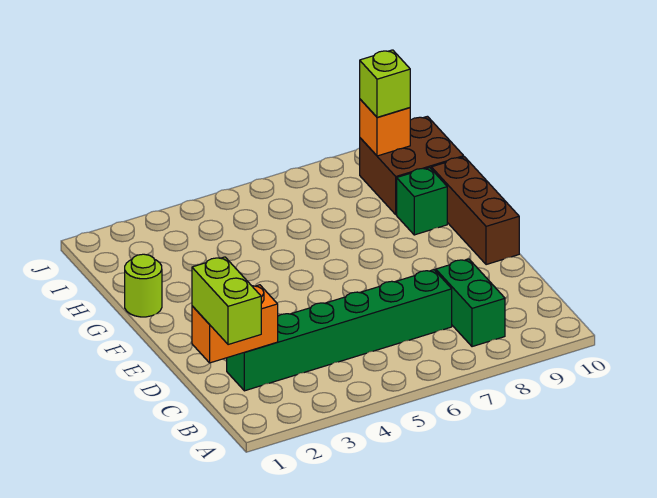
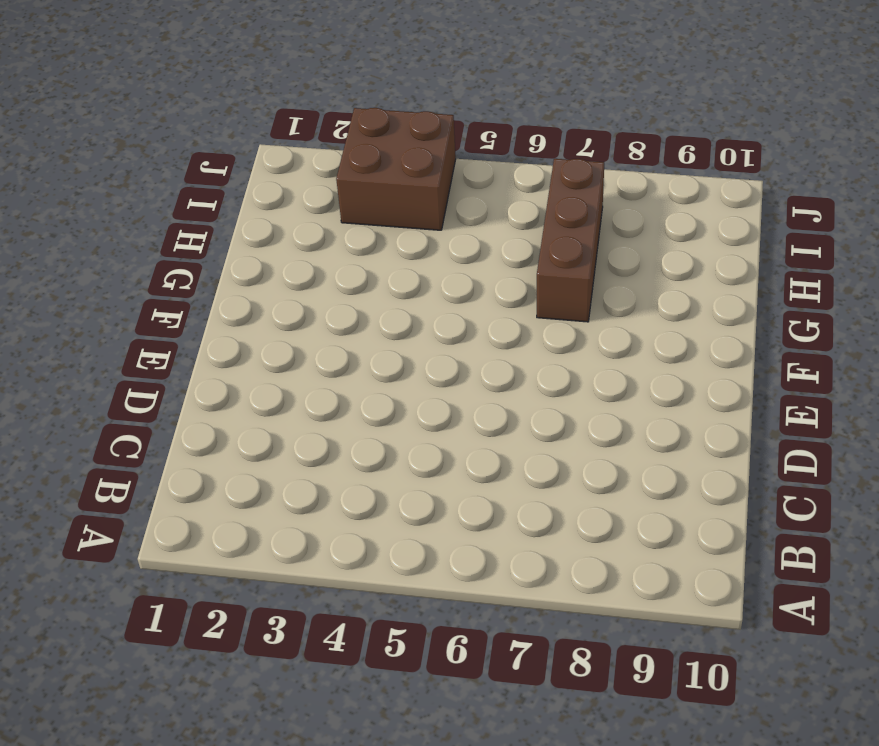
brown 1x3 brick [537,159,604,322] -> brown 1x3 brick moved to [431,157,519,265]
brown 2x2 brick [336,108,456,230] -> brown 2x2 brick moved to [360,116,464,215]
none -> green 1x2 brick [436,259,505,347]
none -> green 1x6 brick [227,270,452,391]

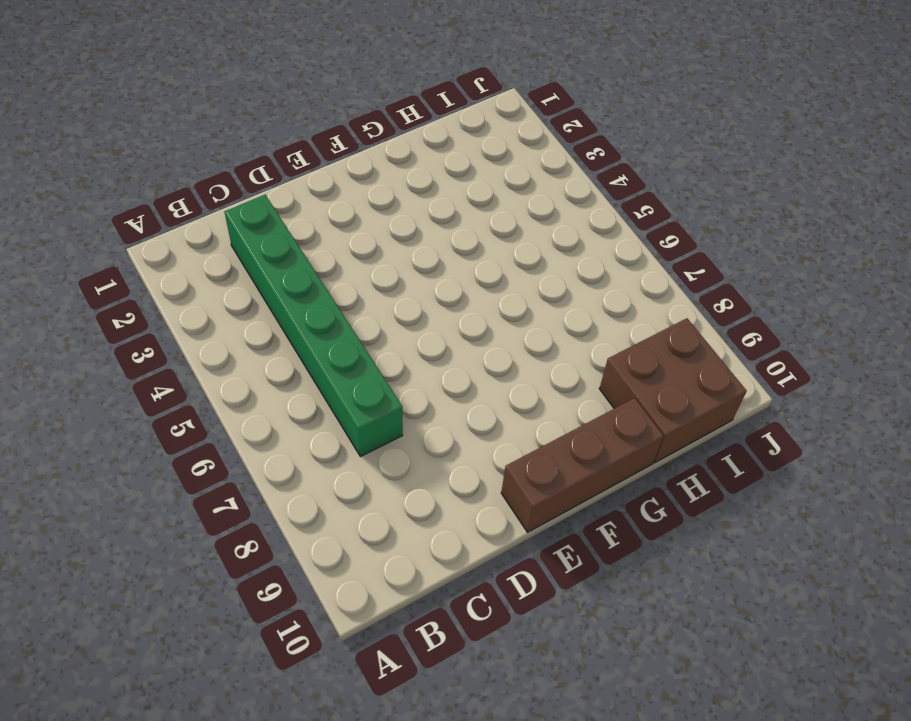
none -> green 1x2 brick [436,259,505,347]
none -> lime 1x1 round brick [125,254,162,317]

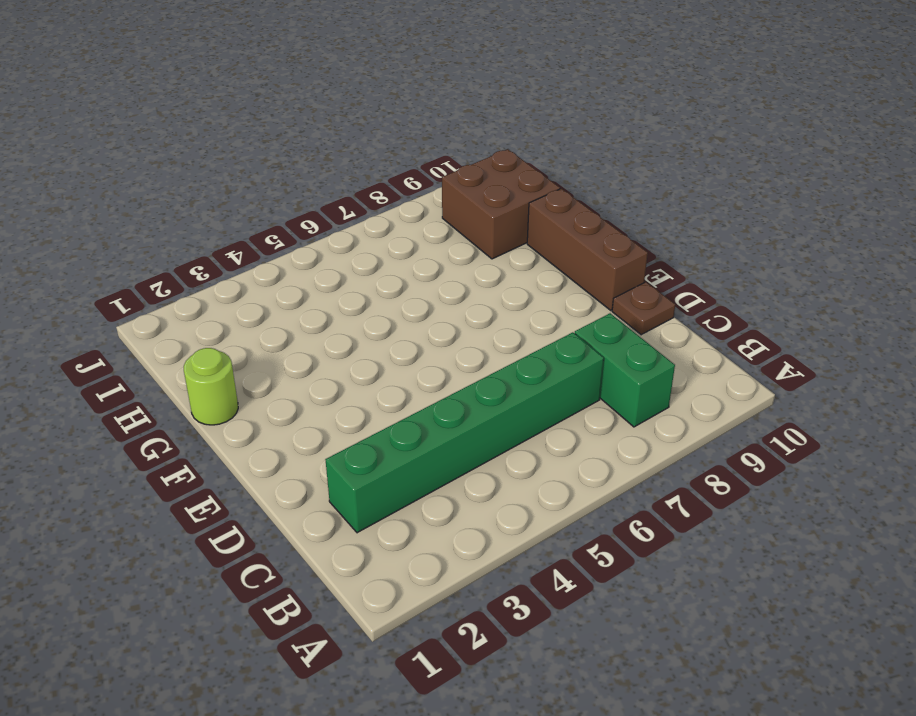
brown 1x1 plate [612,282,675,335] -> none
none -> green 1x1 brick [397,168,447,235]
none -> orange 1x2 brick [192,285,278,363]

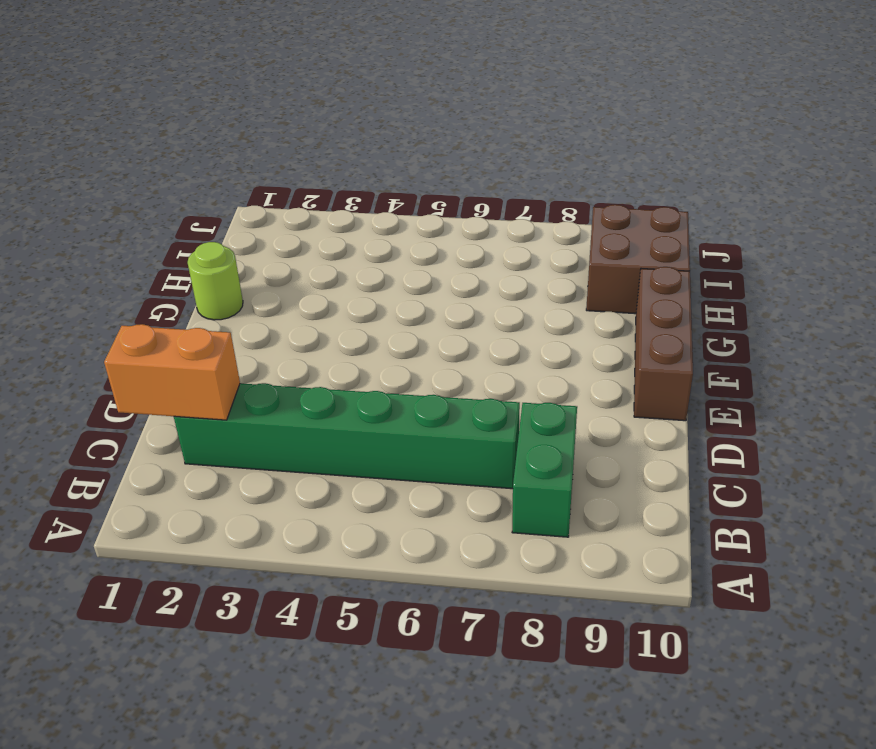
none -> green 1x1 brick [397,168,447,235]
none -> orange 1x1 brick [360,99,410,156]

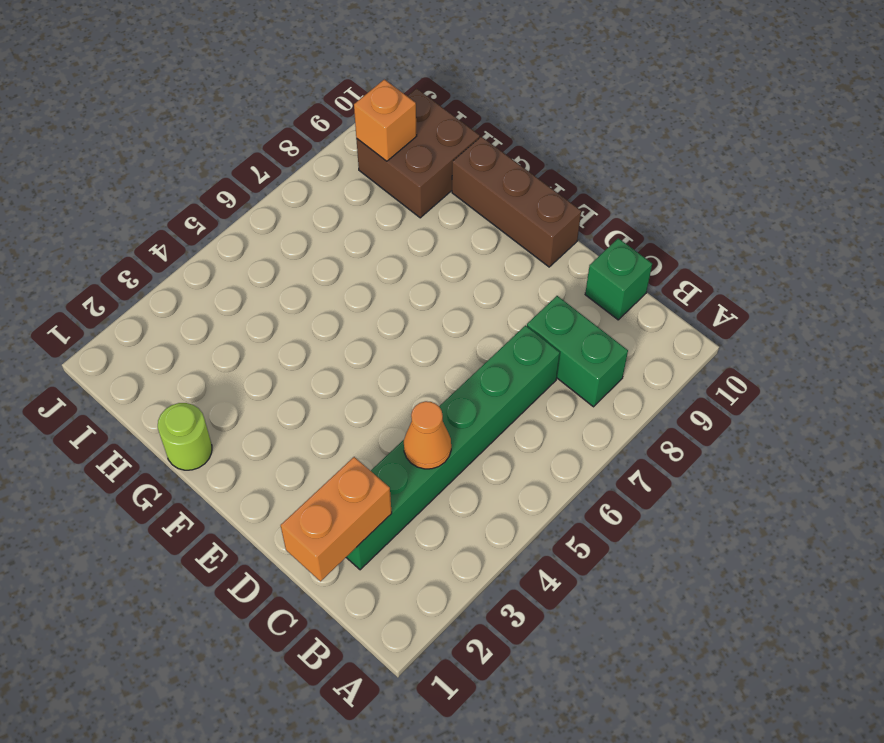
orange 1x1 cone [404,401,451,469] -> none
green 1x1 brick [585,238,652,320] -> green 1x1 brick moved to [397,168,447,235]
none -> lime 1x2 brick [192,257,261,345]
none -> lime 1x1 brick [360,50,410,117]

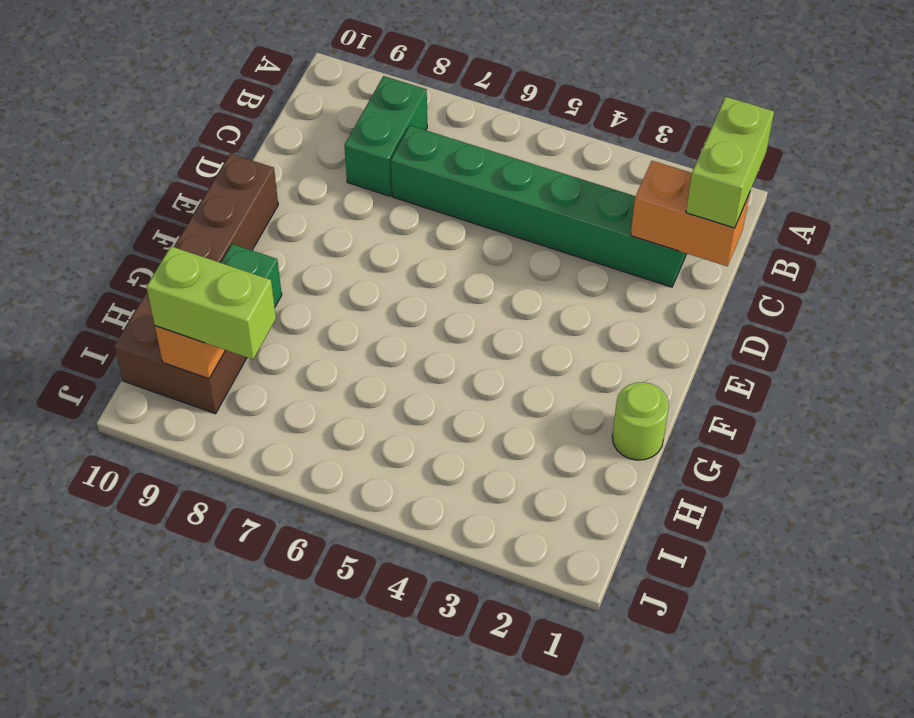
lime 1x2 brick [146,246,276,359] -> lime 1x1 brick [360,50,410,117]

